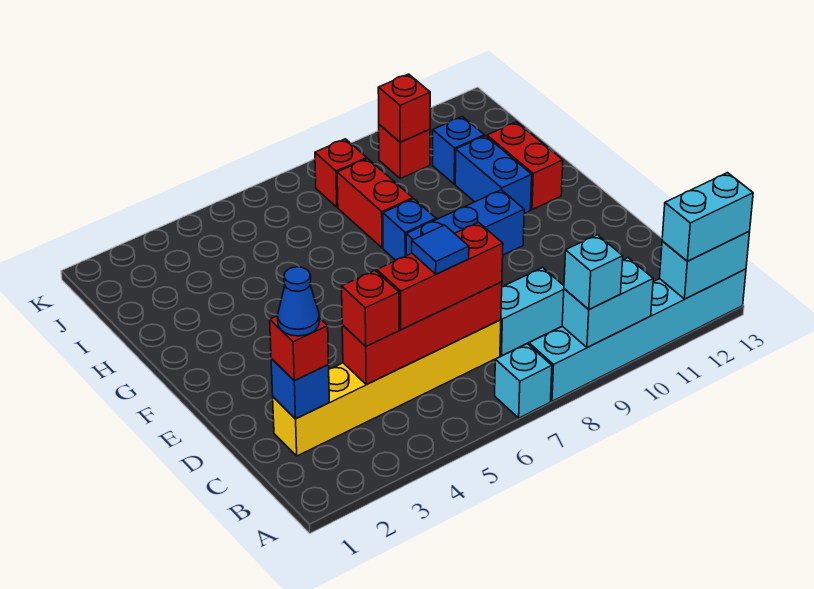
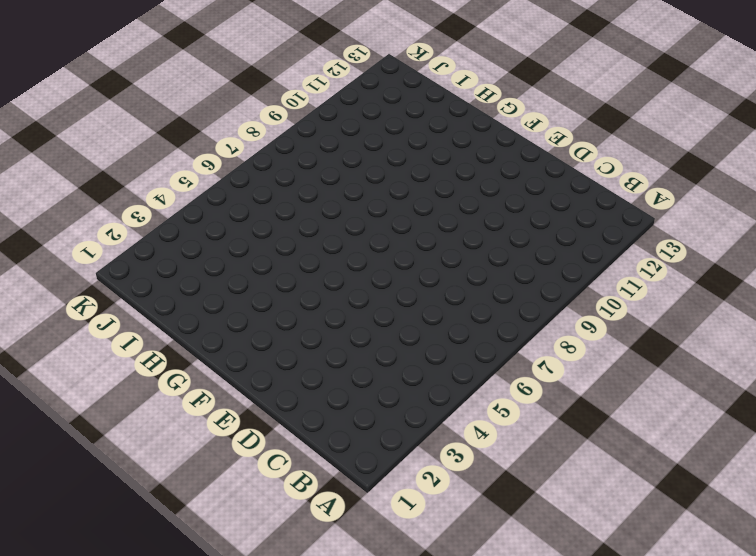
none -> cyan 1x1 brick [495,344,552,418]
none -> cyan 1x6 brick [529,269,746,401]
none -> yellow 1x6 brick [273,320,501,456]

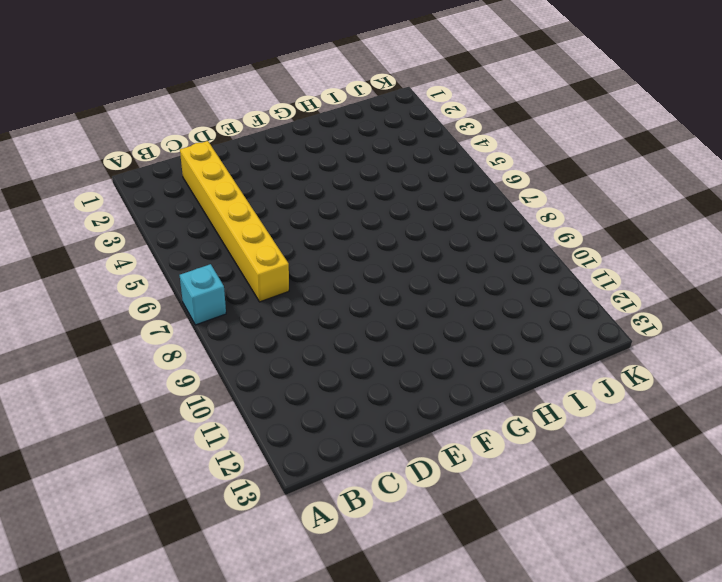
none -> cyan 1x6 brick [529,269,746,401]
none -> cyan 1x2 brick [500,268,564,356]
none -> blue 1x3 brick [406,190,524,256]

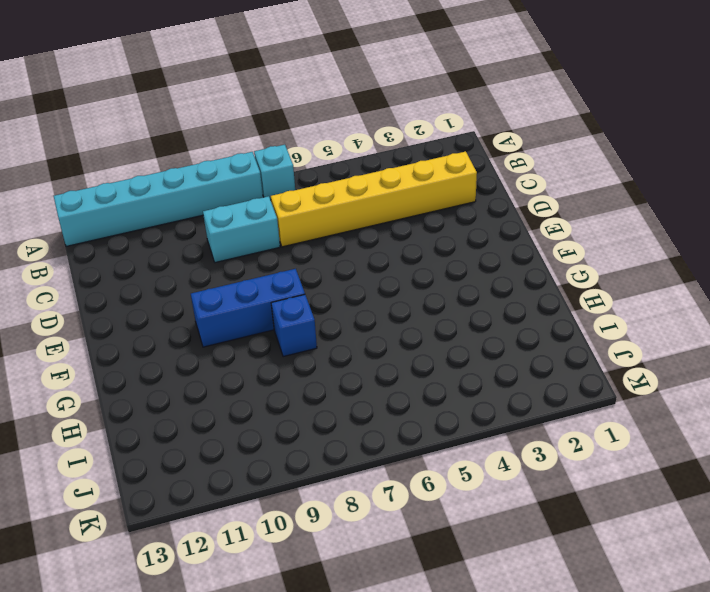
none -> blue 1x2 brick [455,136,532,213]
none -> red 1x2 brick [487,122,563,210]
none -> red 1x2 brick [337,159,413,248]

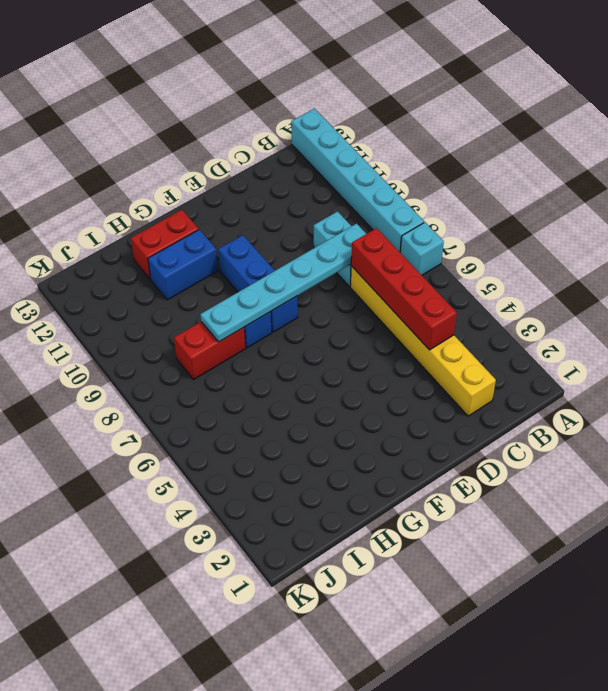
cyan 1x6 plate [200,224,366,342] -> none
none -> blue 1x1 brick [433,117,484,184]
none -> red 1x1 brick [315,139,367,207]
none -> red 1x1 brick [379,124,430,179]

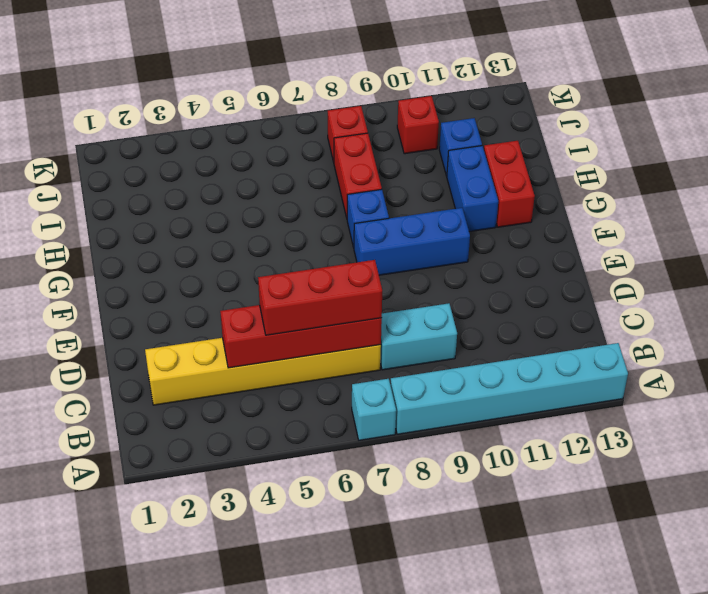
none -> cyan 1x2 brick [562,258,653,348]
none -> cyan 1x2 brick [660,231,750,299]
none -> blue 1x1 brick [271,359,329,419]

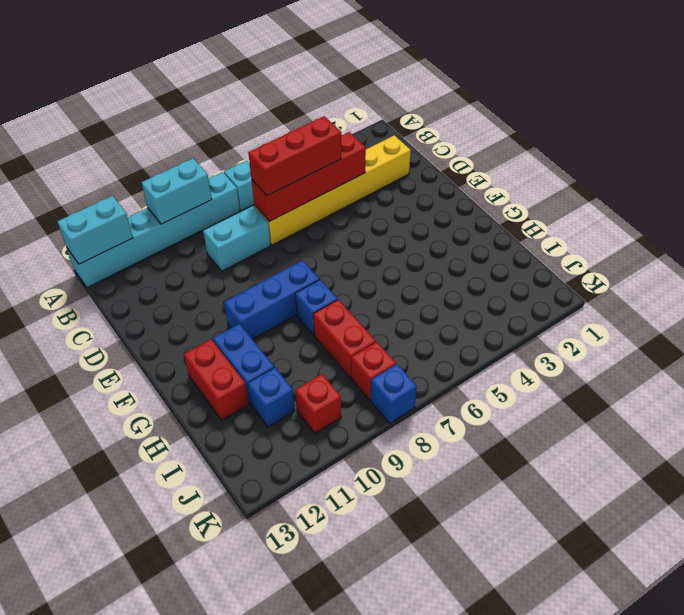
blue 1x1 brick [370,364,417,423] -> blue 1x1 brick moved to [271,359,329,419]
none -> red 1x1 brick [378,74,430,142]
none -> cyan 1x1 brick [564,235,623,310]
none -> cyan 1x2 brick [662,173,753,261]

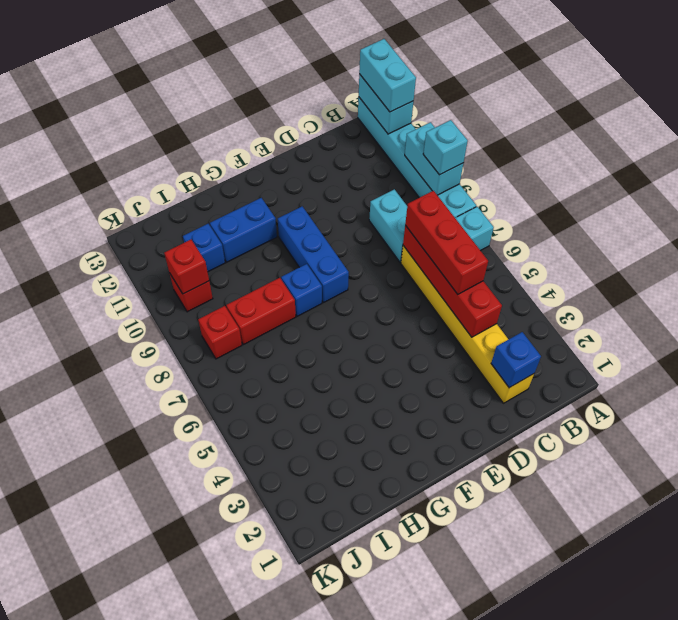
none -> red 1x2 brick [487,122,563,210]
none -> red 1x1 brick [270,316,329,380]
none -> red 1x1 brick [342,271,399,346]

